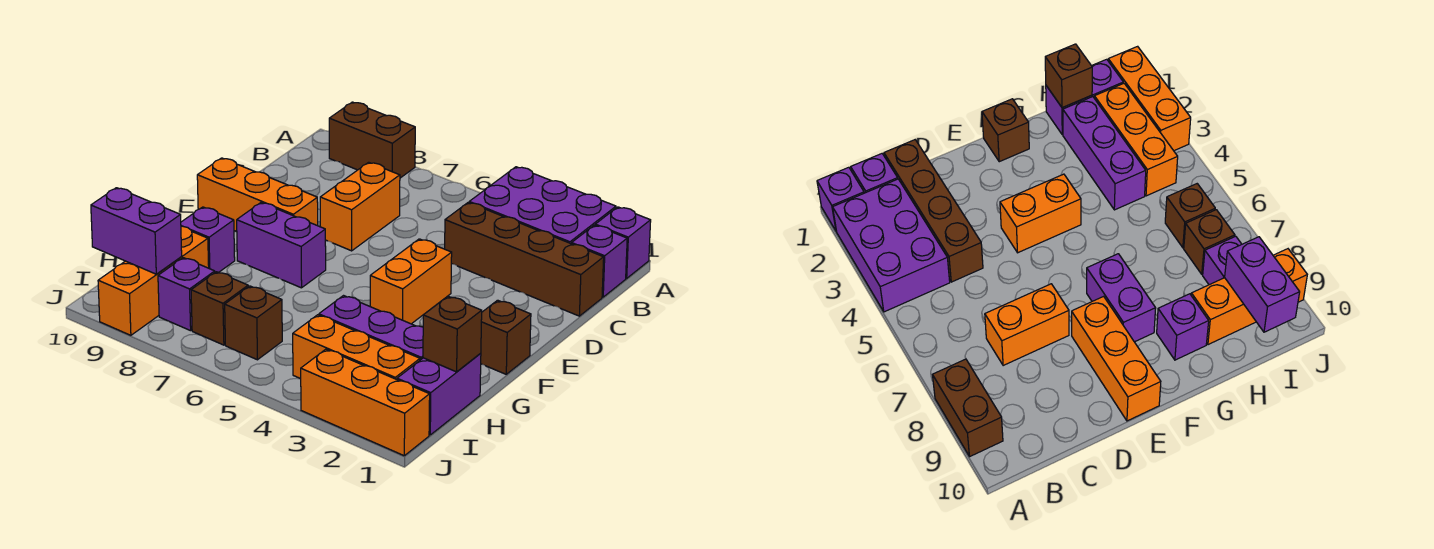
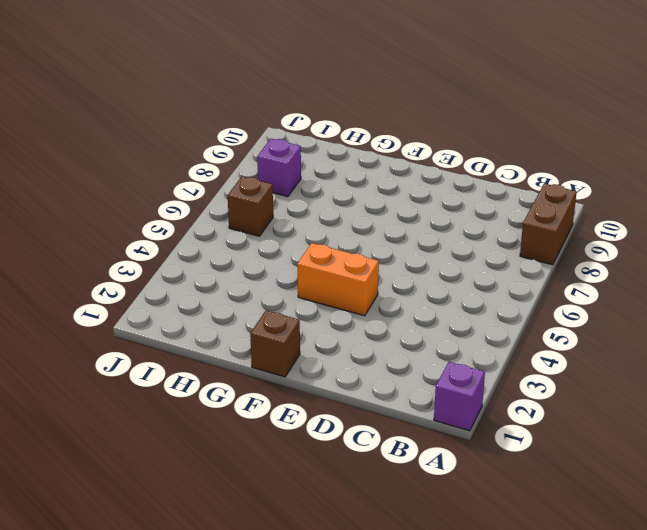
none -> purple 2x3 brick [469,167,616,244]
none -> purple 1x1 brick [572,225,627,297]
none -> brown 1x4 brick [445,202,604,316]

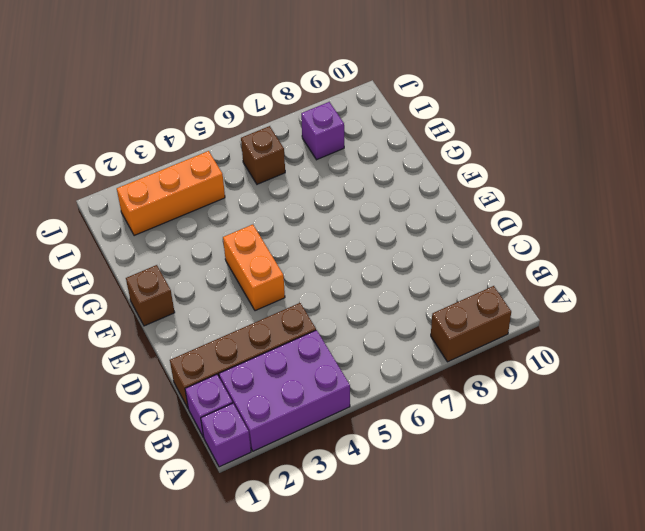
none -> orange 1x2 brick [320,162,400,251]
none -> orange 1x3 brick [197,158,318,232]
none -> purple 1x2 brick [237,203,326,288]

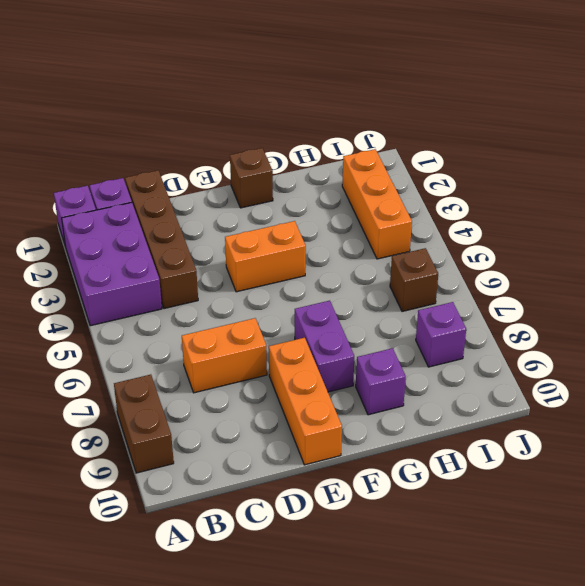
none -> purple 1x2 brick [397,353,481,435]
none -> purple 1x3 brick [319,296,423,360]
none -> orange 1x3 brick [98,226,209,335]

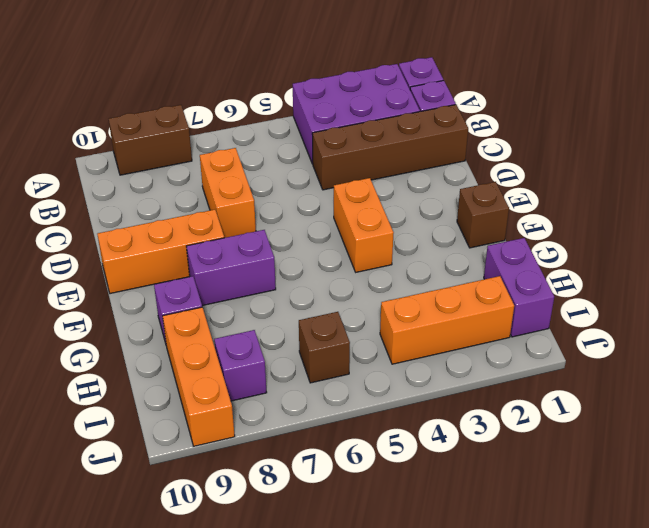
none -> purple 1x3 brick [319,296,423,360]
none -> brown 1x1 brick [191,272,248,345]
none -> orange 1x3 brick [301,349,430,456]

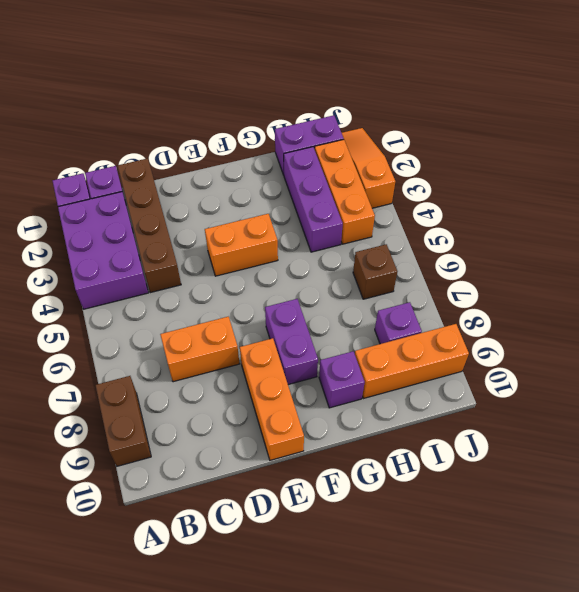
orange 1x3 slope [342,128,395,208] -> orange 1x3 brick [301,349,430,456]
none -> brown 1x1 brick [481,300,531,374]
none -> brown 1x1 brick [191,272,248,345]
none -> brown 1x1 brick [423,296,482,372]

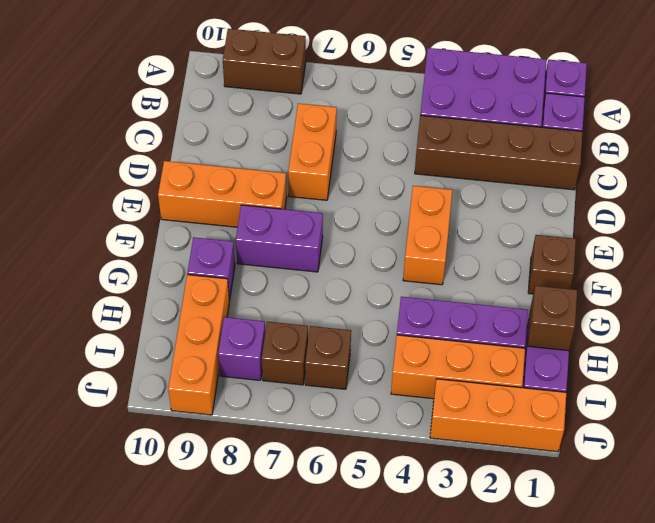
none -> purple 1x2 brick [91,188,182,274]

